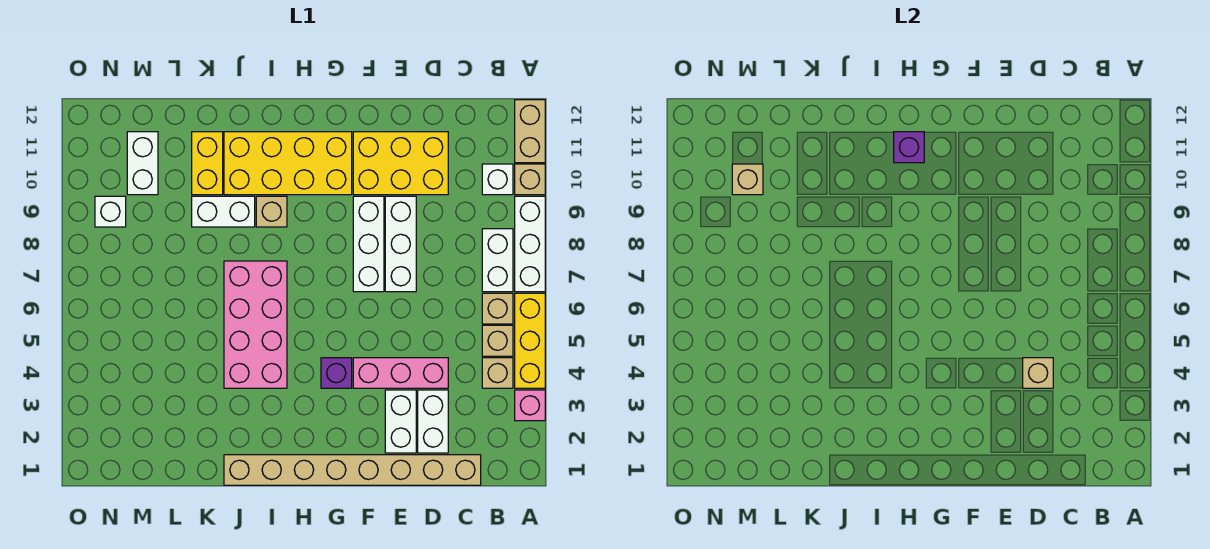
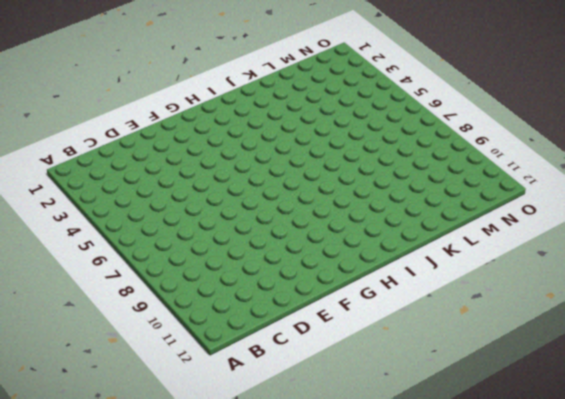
none -> pink 1x1 brick [515,390,545,421]
none -> yellow 1x3 brick [515,293,545,388]
none -> white 1x3 brick [515,196,545,292]

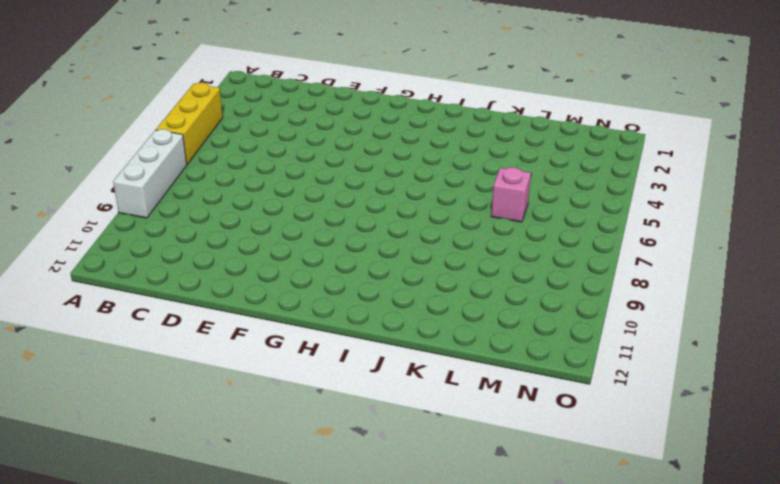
pink 1x1 brick [491,167,531,222] -> pink 1x1 brick moved to [515,390,545,421]
none -> tan 1x1 brick [515,164,545,195]
none -> tan 1x2 brick [515,100,545,163]
none -> tan 1x1 brick [482,358,513,388]

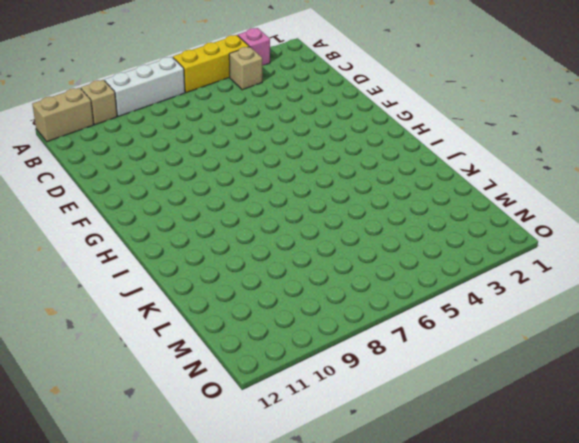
none -> tan 1x1 brick [482,325,513,356]
none -> tan 1x1 brick [482,293,513,324]
none -> white 1x2 brick [482,229,513,292]

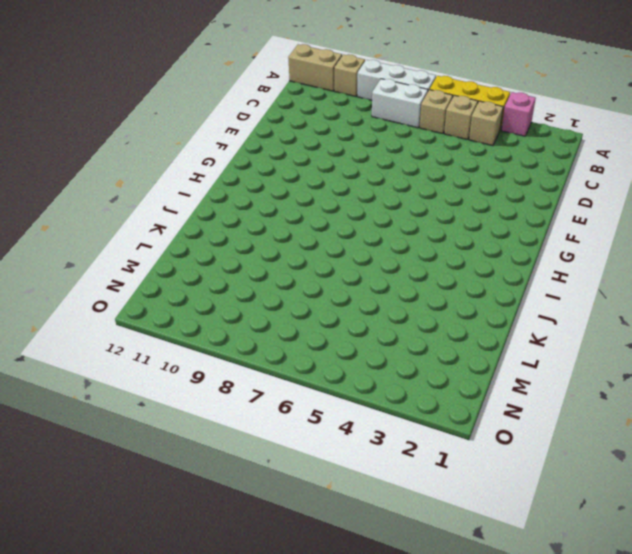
none -> white 1x1 brick [482,164,513,195]
none -> tan 1x8 brick [224,455,481,485]
none -> white 1x2 brick [418,390,448,453]

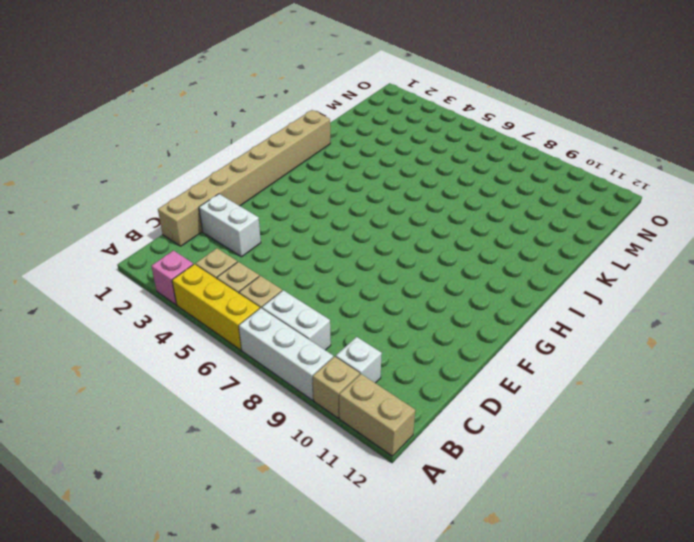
none -> pink 1x3 brick [353,358,448,388]
none -> yellow 2x3 brick [353,132,448,195]
none -> white 1x2 brick [385,390,416,453]

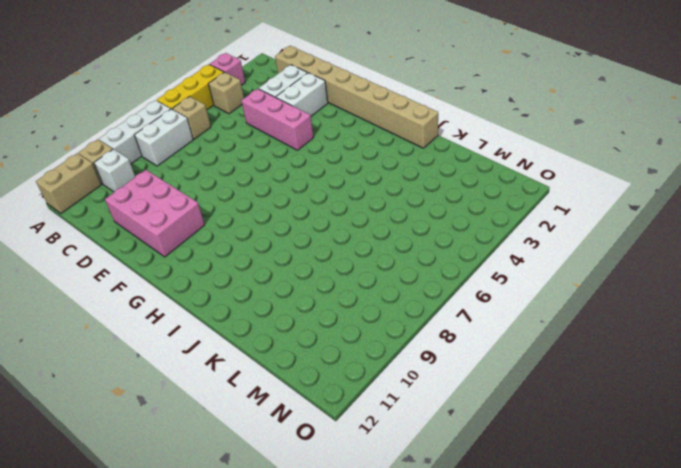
pink 2x3 brick [105,170,205,257] -> yellow 2x3 brick [353,132,448,195]
none -> tan 1x1 brick [482,325,513,356]
none -> white 1x3 brick [385,196,416,292]
none -> white 1x3 brick [353,196,384,292]

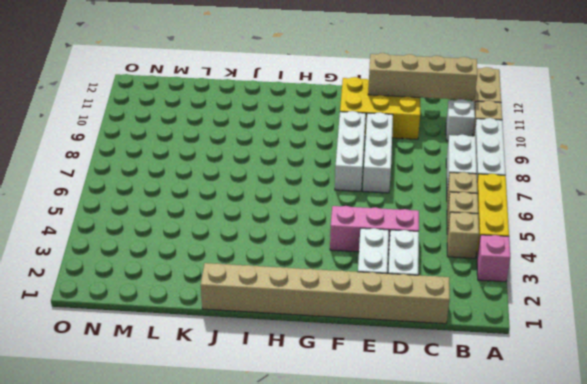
tan 1x4 brick [368,53,477,100] -> none
none -> purple 1x1 brick [321,358,352,388]
none -> yellow 2x4 brick [224,132,352,195]
none -> pink 2x4 brick [224,261,287,388]

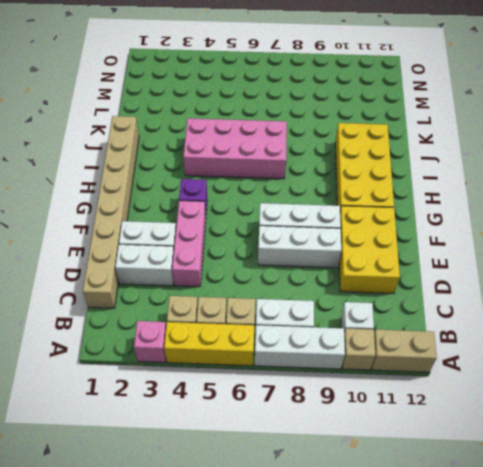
none -> tan 1x1 brick [256,196,287,227]
none -> white 1x2 brick [192,196,255,227]
none -> yellow 1x2 brick [192,132,223,195]

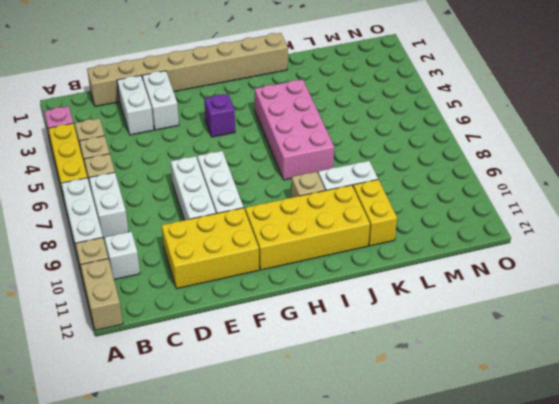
none -> pink 1x3 brick [353,358,448,388]
none -> white 1x2 brick [127,132,158,195]
none -> white 1x1 brick [95,196,126,227]

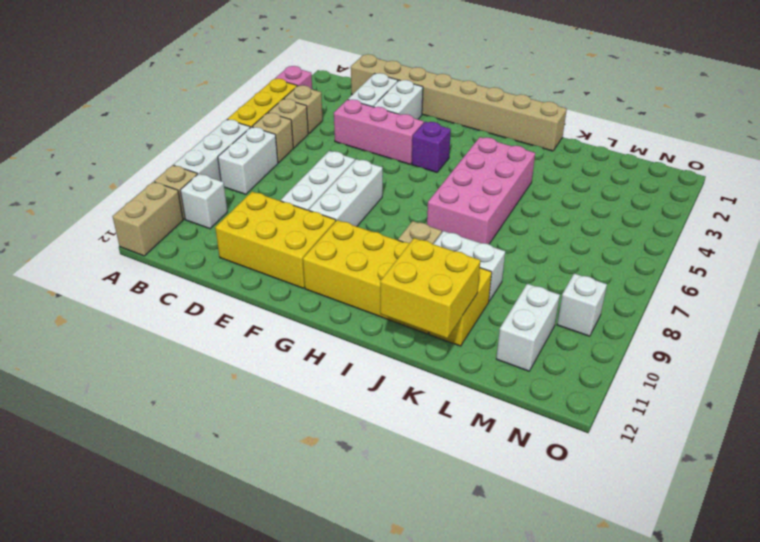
yellow 2x2 brick [380,238,480,338] -> none
none -> tan 1x1 brick [1023,358,1053,388]
none -> purple 1x1 brick [894,132,924,163]
none -> tan 1x1 brick [732,164,763,195]

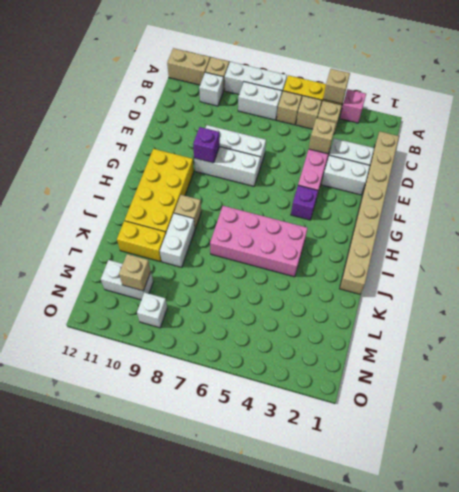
tan 1x1 brick [323,69,350,104] -> none
purple 1x1 brick [193,127,220,163] -> purple 1x1 brick moved to [894,132,924,163]
none -> yellow 2x3 brick [353,132,448,195]

